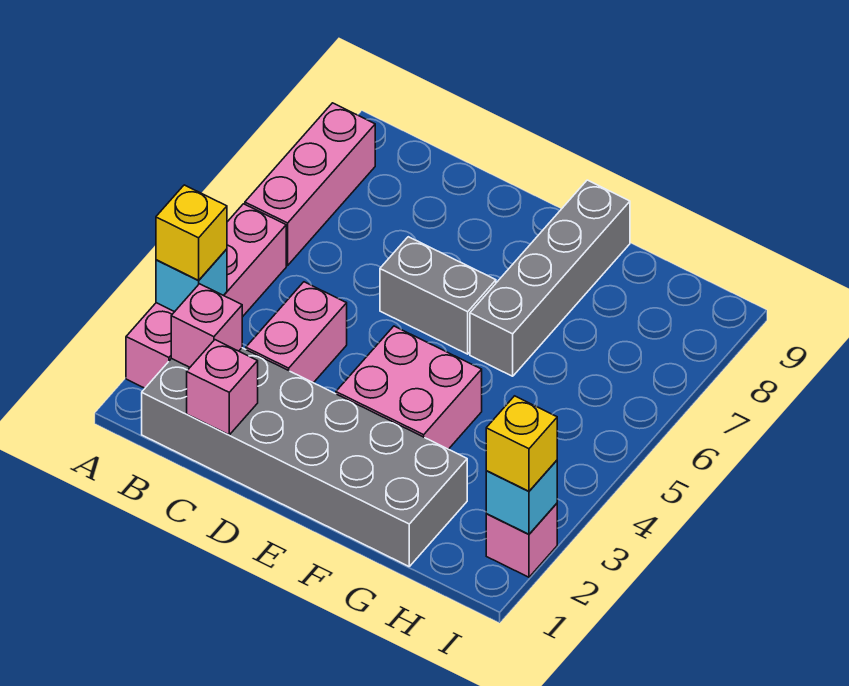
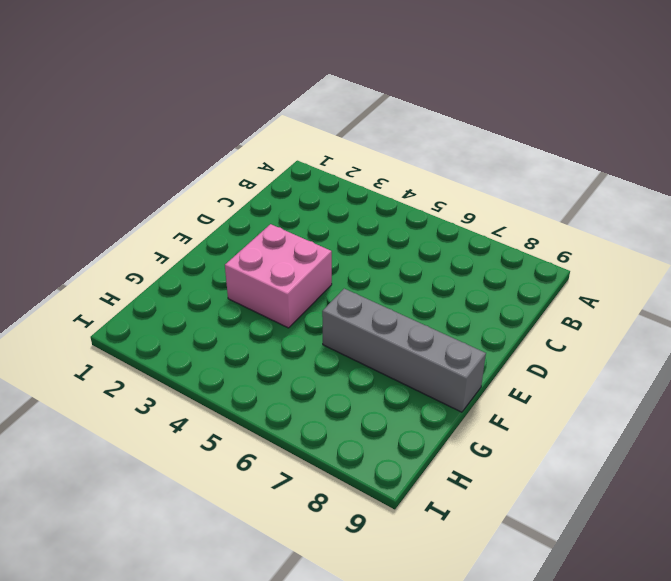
none -> pink 1x4 brick [126,204,286,388]
none -> pink 1x3 brick [245,103,375,265]
none -> grey 2x6 brick [142,348,467,566]

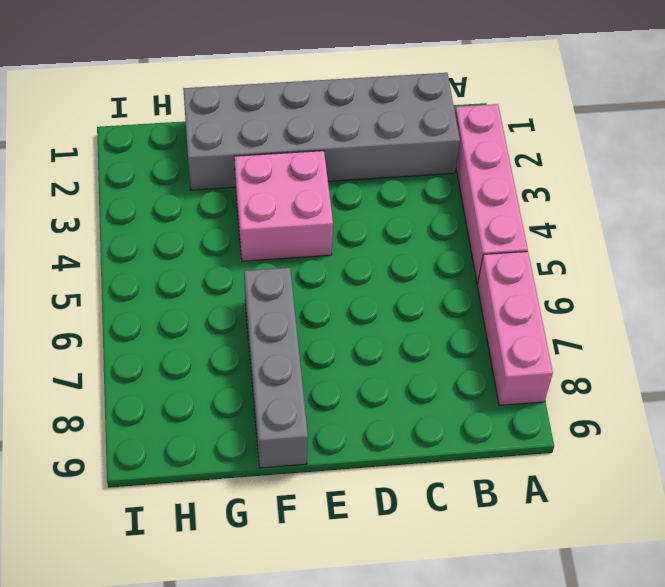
none -> pink 1x2 brick [246,282,347,383]
none -> grey 1x2 brick [380,237,496,354]
none -> pink 1x1 brick [486,503,557,577]

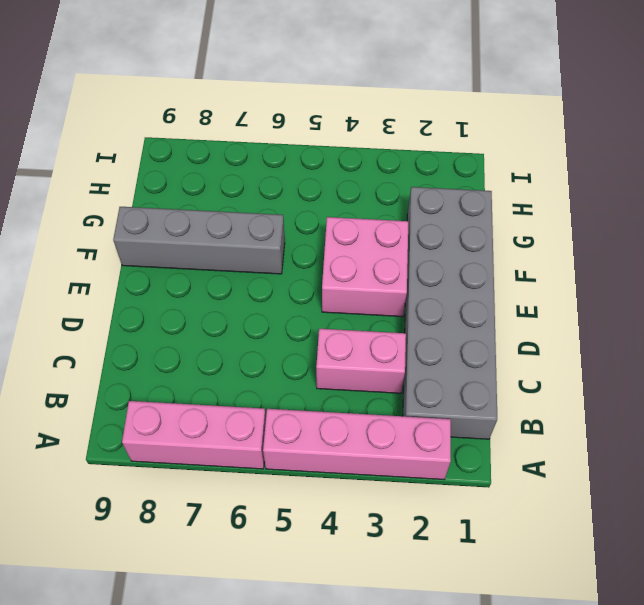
none -> grey 1x2 brick [380,237,496,354]
none -> pink 1x1 brick [486,503,557,577]
none -> cyan 1x1 brick [156,249,227,312]

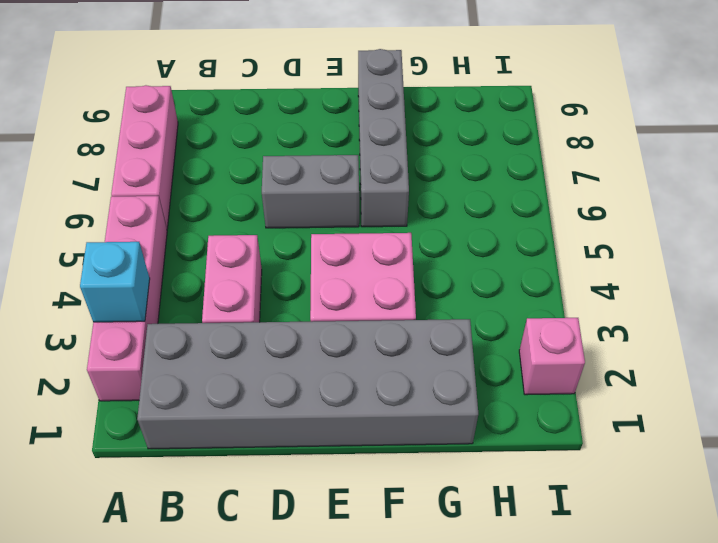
none -> pink 1x1 brick [171,284,242,367]
none -> pink 1x1 brick [187,340,258,435]
none -> cyan 1x1 brick [486,460,557,534]

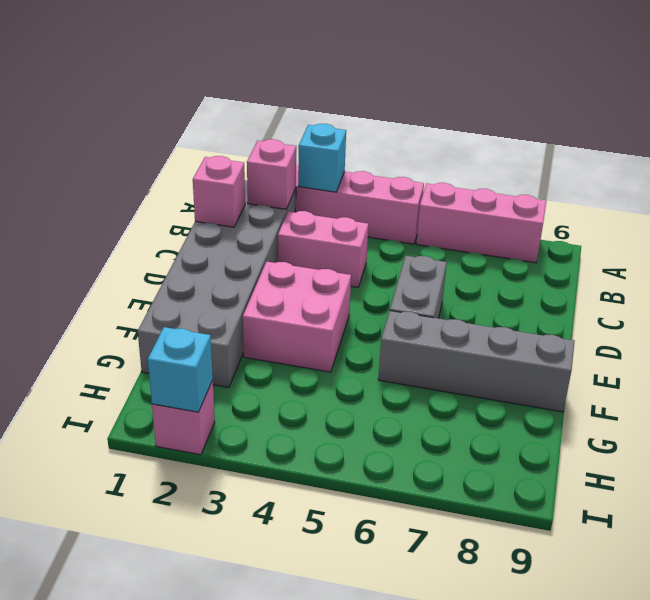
none -> yellow 1x1 brick [156,185,227,280]
none -> yellow 1x1 brick [486,396,557,491]

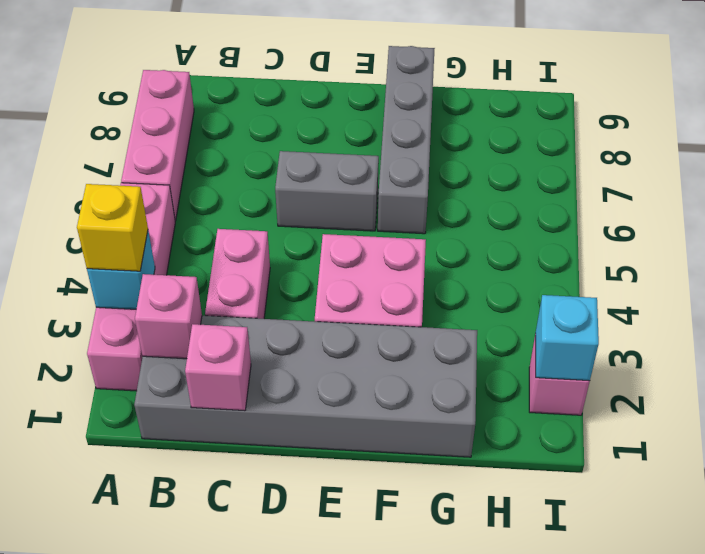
none -> yellow 1x1 brick [486,396,557,491]

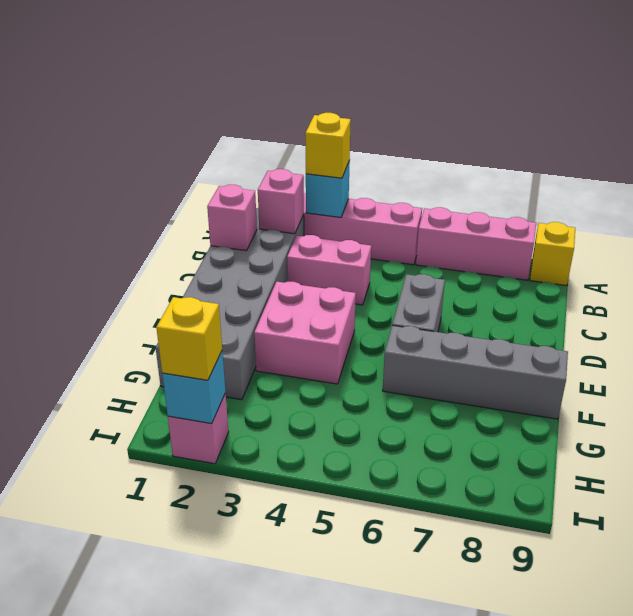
yellow 1x1 brick [530,222,575,286] -> none

